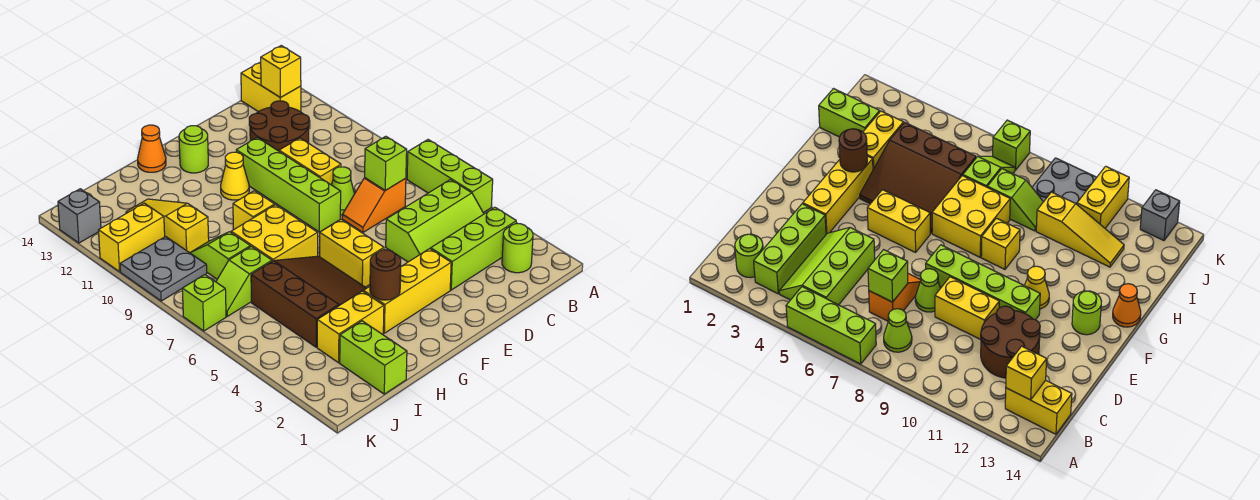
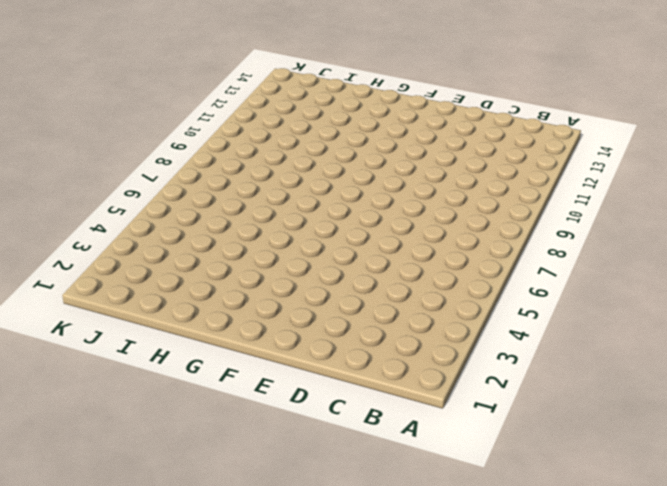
none -> lime 1x3 brick [407,140,493,213]
none -> lime 1x1 round brick [502,224,533,273]
none -> lime 1x3 brick [431,207,516,290]
none -> lime 2x3 slope [386,180,484,262]

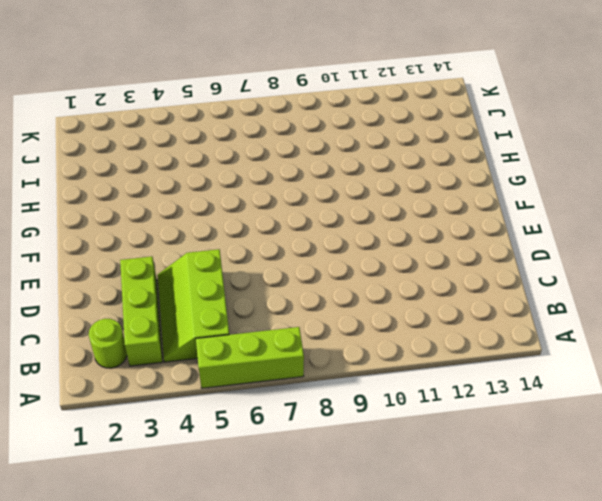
none -> lime 1x1 cone [884,309,912,352]
none -> yellow 1x2 brick [241,62,301,112]
none -> orange 1x2 slope [342,178,406,232]
none -> brown 2x2 round brick [249,101,309,151]

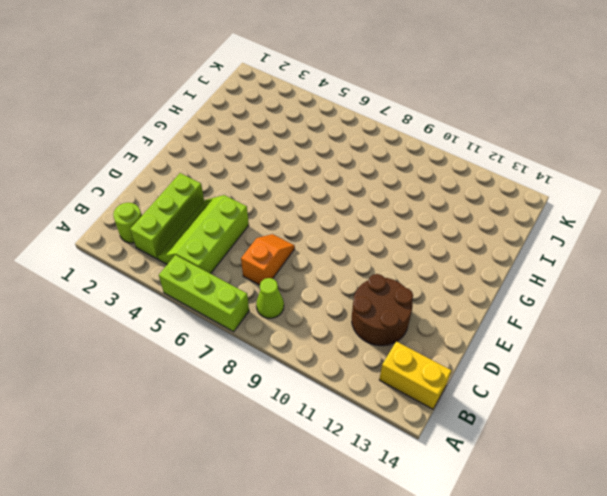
none -> lime 1x1 cone [332,167,355,215]
none -> yellow 1x2 brick [279,138,341,185]
none -> yellow 1x3 brick [363,249,451,333]
none -> lime 1x4 brick [236,138,341,232]

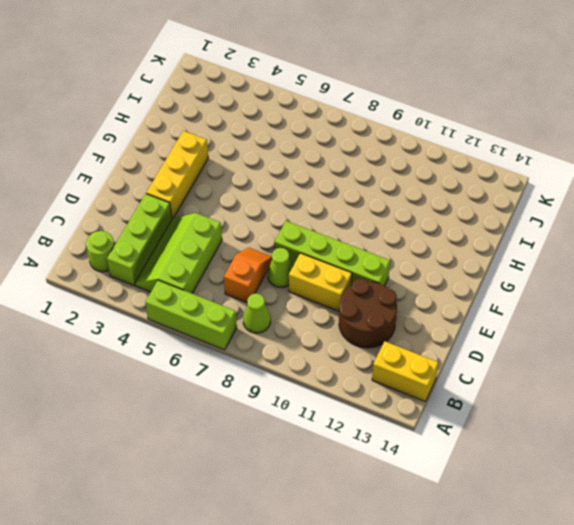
none -> yellow 1x2 brick [320,219,384,287]
none -> yellow 1x1 cone [221,152,249,200]
none -> lime 1x1 round brick [179,126,208,173]
none -> brown 3x3 slope [251,256,366,347]

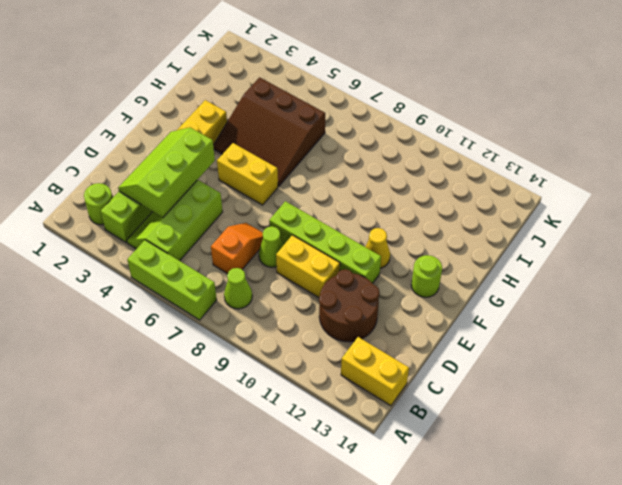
lime 2x3 slope [118,128,215,217] -> none
none -> yellow 2x2 brick [231,205,318,261]
none -> yellow 1x1 brick [233,191,275,230]
none -> orange 1x1 cone [138,125,166,172]
none -> yellow 1x2 brick [317,291,384,363]

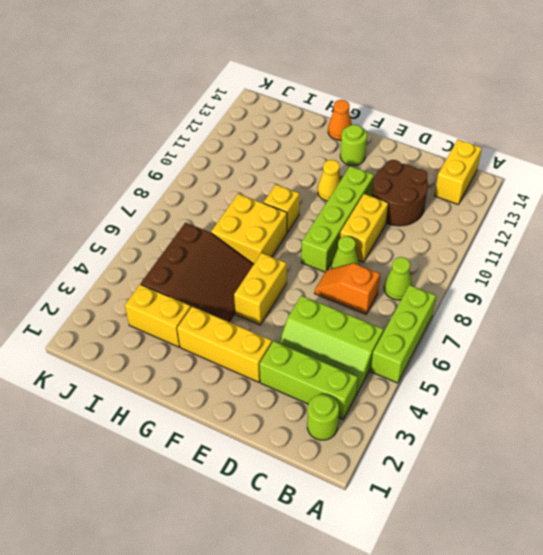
none -> lime 1x2 brick [340,321,407,394]
none -> lime 1x2 slope [216,246,272,316]
none -> lime 1x2 slope [190,232,250,279]
none -> yellow 1x3 slope [126,199,209,253]

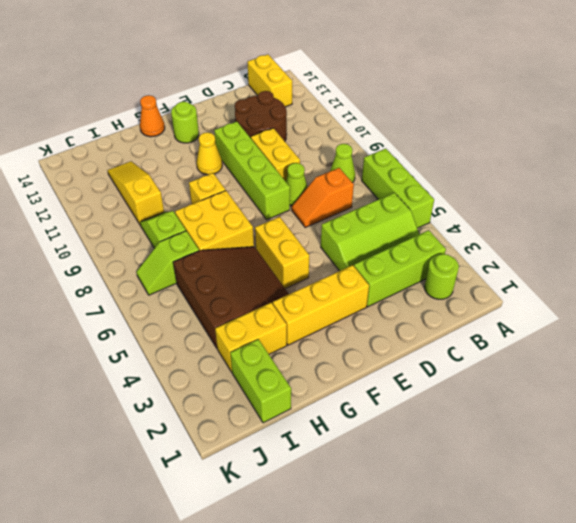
none -> grey 2x2 plate [120,236,207,301]
none -> yellow 1x2 brick [99,203,165,272]
none -> lime 1x1 brick [182,275,226,331]
none -> grey 1x1 brick [58,189,101,243]

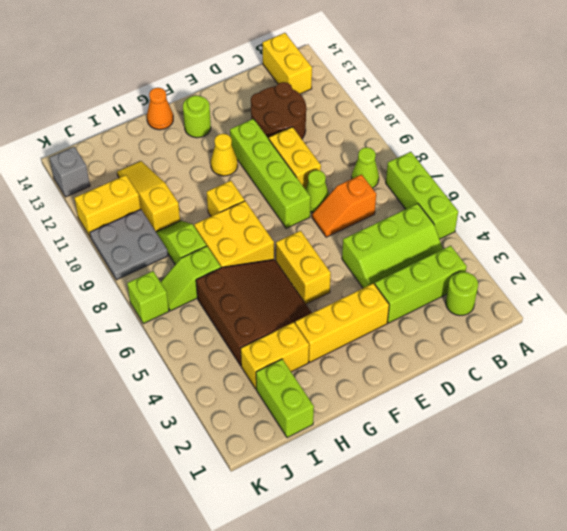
none -> yellow 1x1 brick [261,46,301,98]
none -> lime 1x1 brick [365,136,407,190]
none -> brown 1x1 round brick [370,250,401,300]

